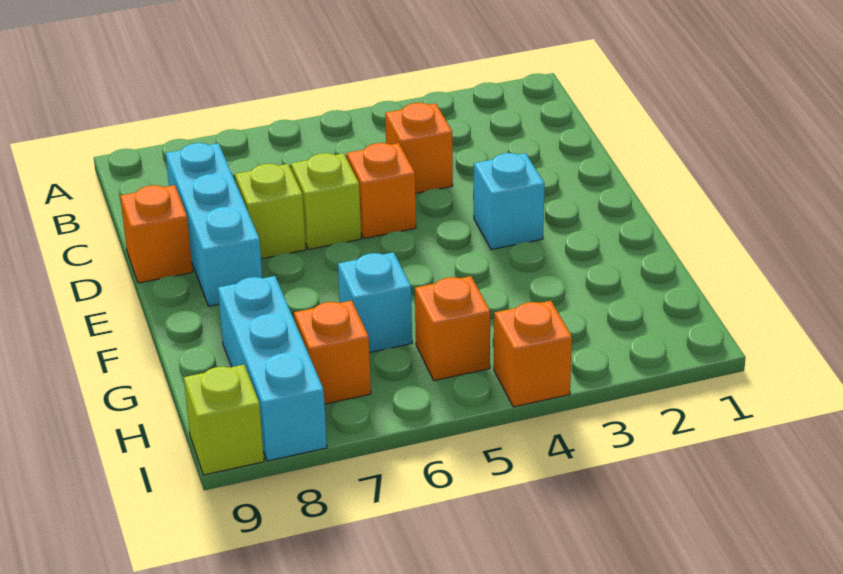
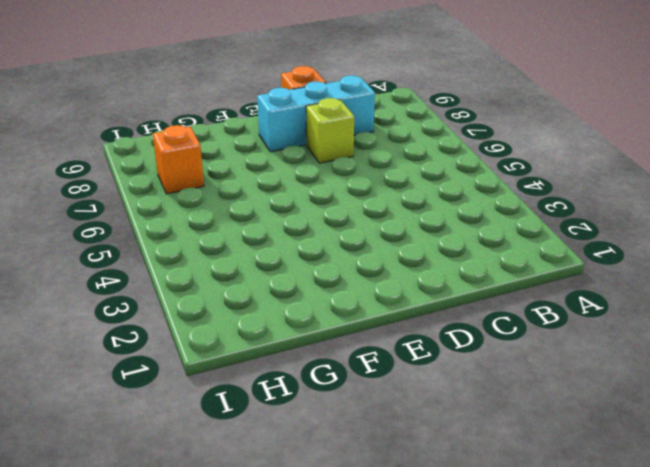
none -> orange 1x1 brick [385,103,453,194]
none -> orange 1x1 brick [347,143,416,238]
none -> lime 1x1 brick [291,153,361,249]

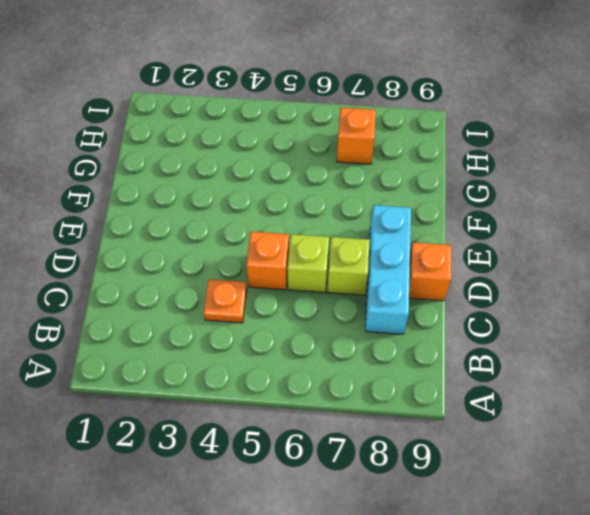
orange 1x1 plate [204,279,247,323] -> orange 1x1 brick [385,103,453,194]
none -> cyan 1x1 brick [474,153,545,249]
none -> cyan 1x1 brick [338,252,412,352]
none -> cyan 1x3 brick [218,276,327,461]

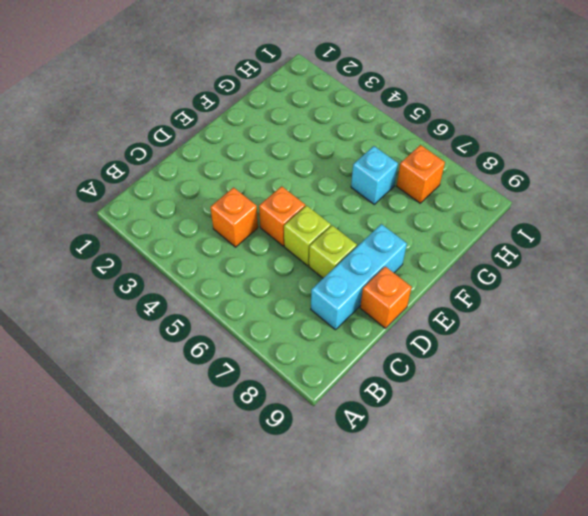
none -> cyan 1x1 brick [474,153,545,249]
none -> cyan 1x3 brick [218,276,327,461]
none -> orange 1x1 brick [415,276,490,381]

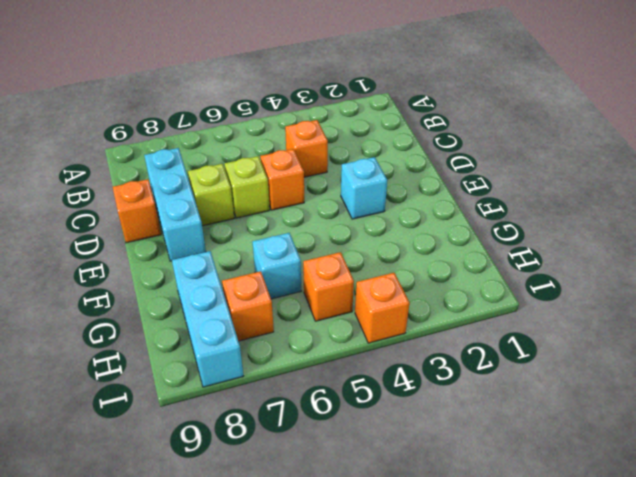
none -> lime 1x1 brick [184,365,264,475]

